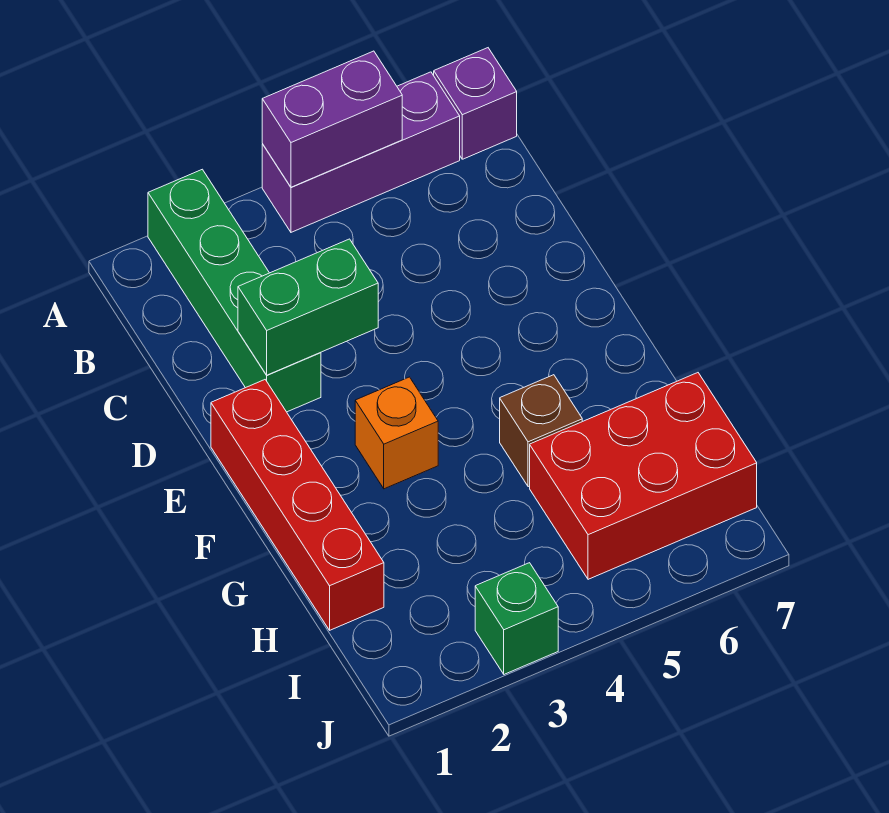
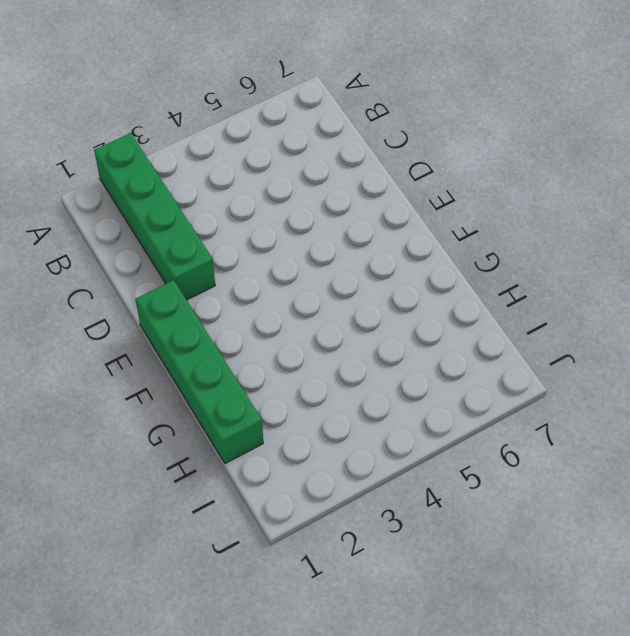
green 1x4 brick [135,280,263,464] -> red 1x4 brick [211,380,384,630]
none -> purple 1x3 brick [262,72,460,232]
none -> purple 1x1 brick [434,48,517,159]

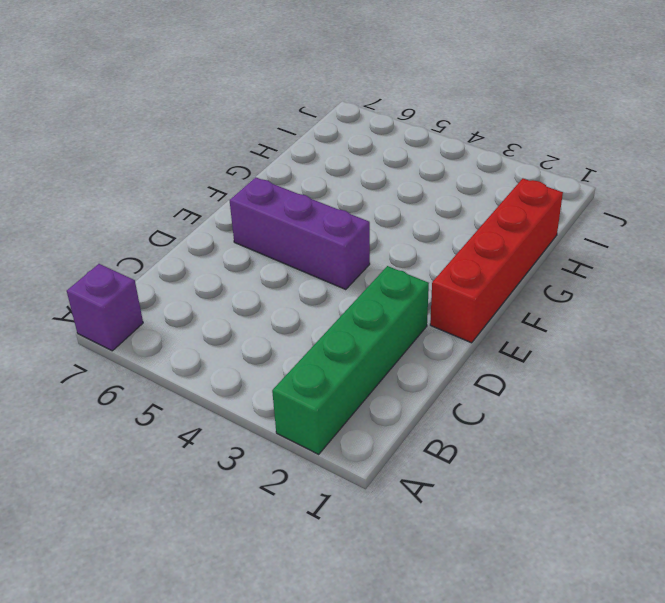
purple 1x3 brick [229,177,370,289] -> purple 1x3 brick moved to [262,72,460,232]
none -> orange 1x1 brick [355,377,438,489]
none -> brown 1x1 brick [500,375,582,487]

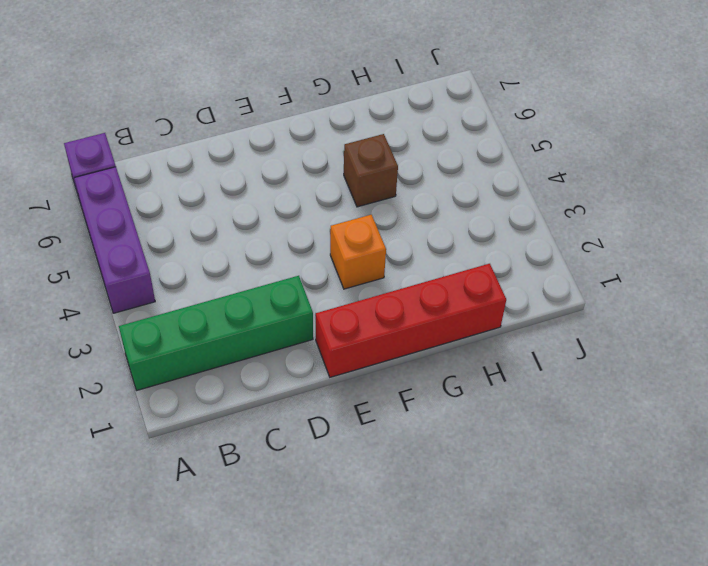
none -> red 2x3 brick [530,373,757,579]
none -> green 1x1 brick [475,563,558,674]

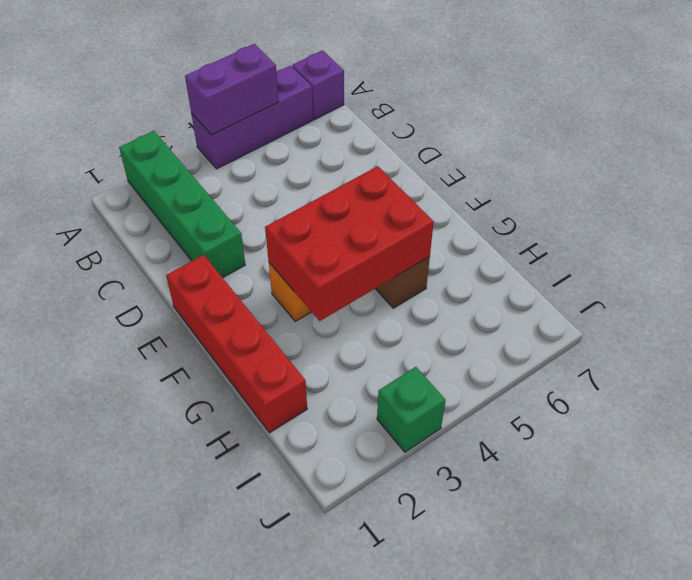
red 2x3 brick [265,166,434,321] -> red 2x3 brick moved to [530,373,757,579]
none -> green 1x2 brick [238,239,378,375]

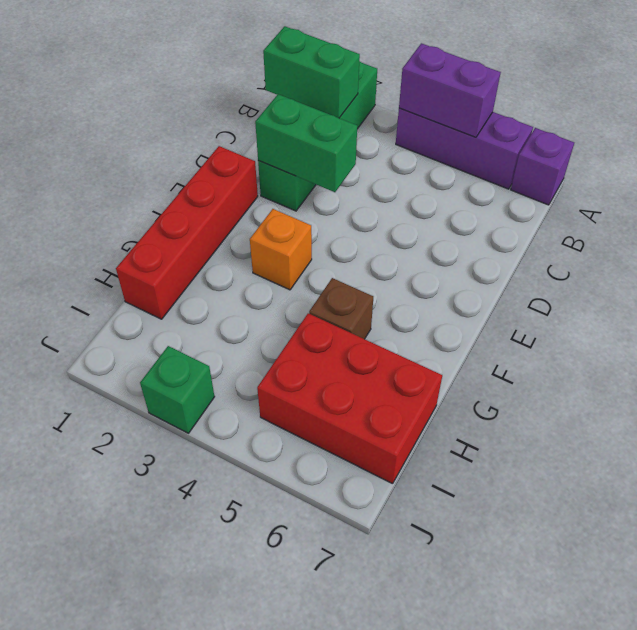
green 1x2 brick [263,26,360,118] -> none

